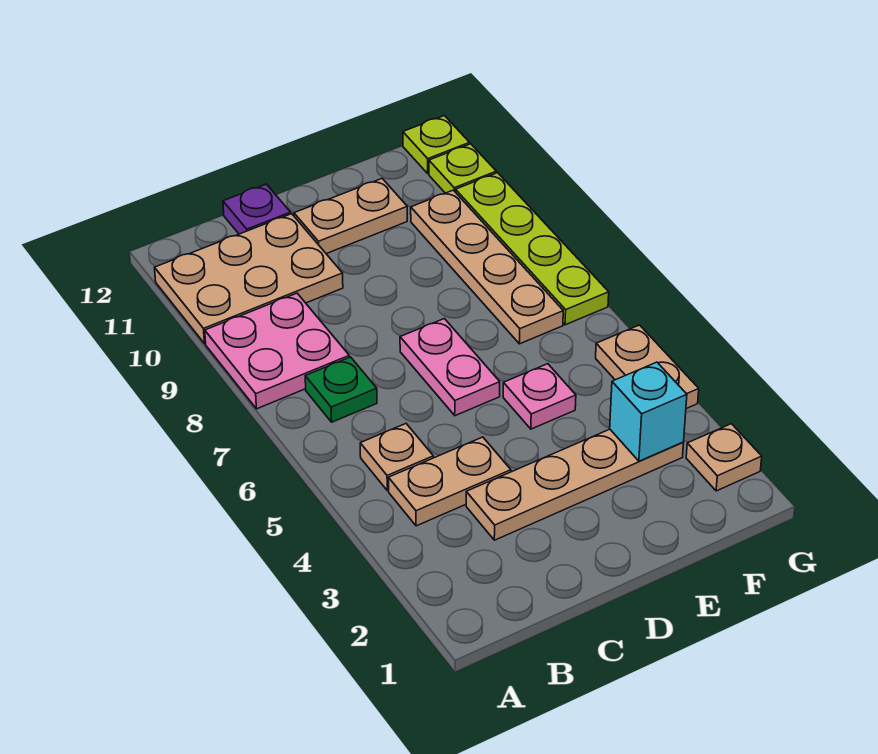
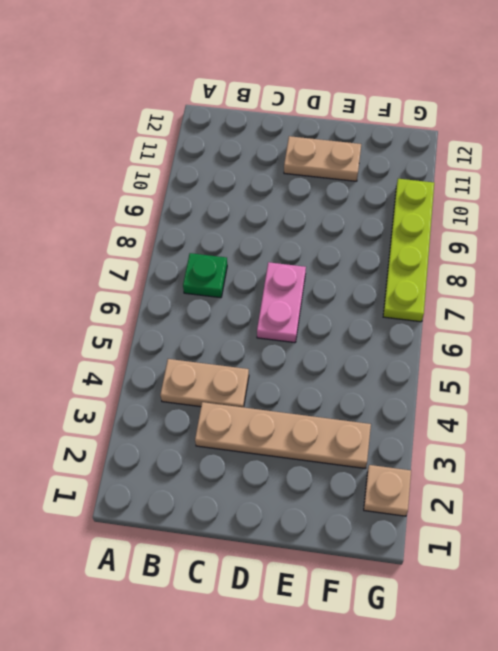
none -> pink 2x2 plate [205,293,349,409]
none -> tan 2x3 plate [155,214,343,344]
none -> tan 1x1 plate [360,424,433,491]

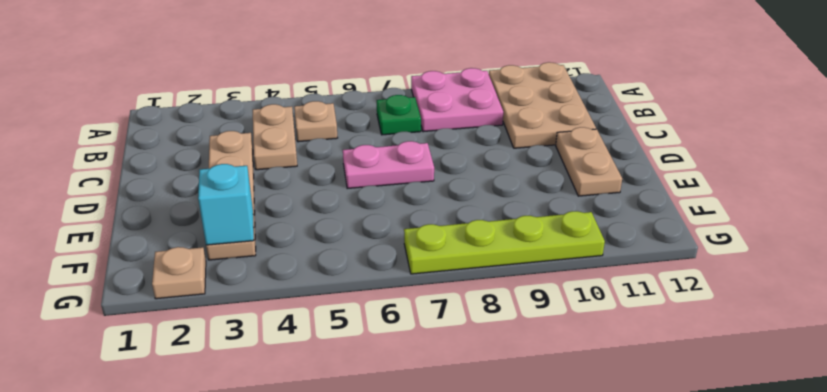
none -> purple 1x1 plate [223,184,291,234]
none -> pink 1x1 plate [503,364,576,429]
none -> tan 1x4 plate [411,190,563,344]

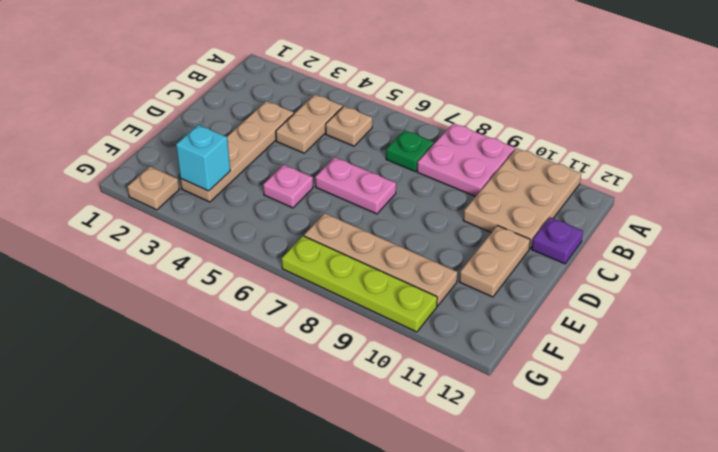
none -> tan 1x2 plate [596,325,699,409]
none -> lime 1x1 plate [429,144,496,193]
none -> lime 1x1 plate [403,116,470,174]

